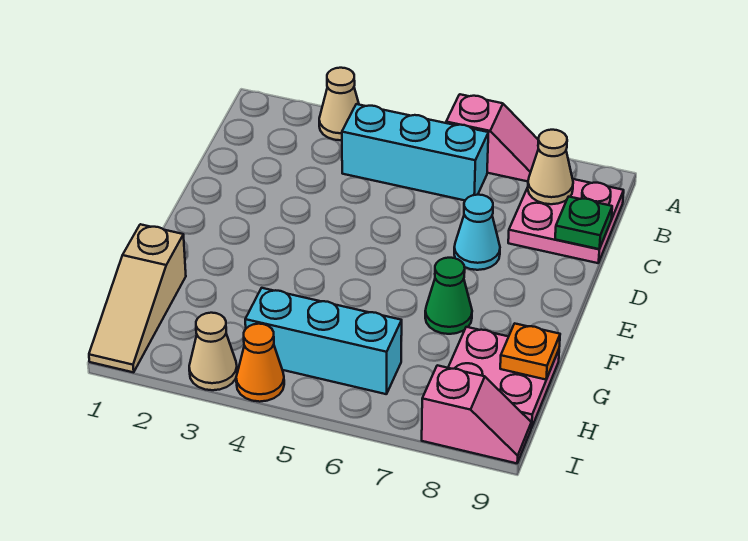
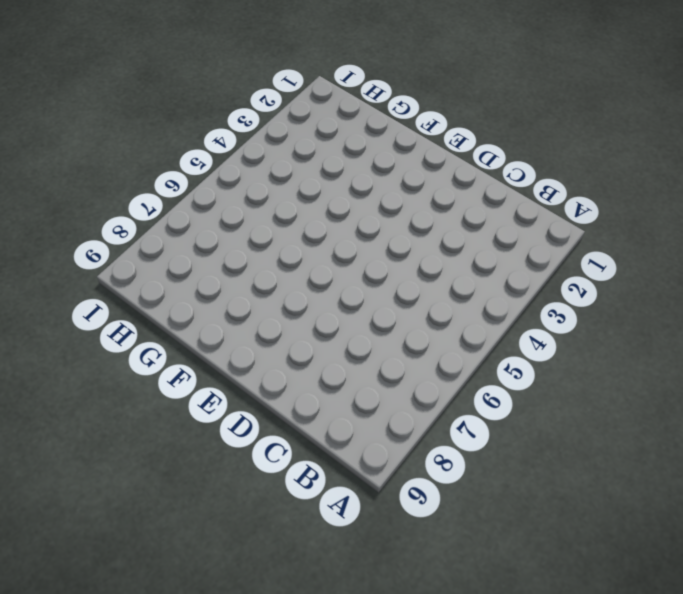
none -> tan 1x1 cone [319,68,359,140]
none -> pink 1x2 slope [446,94,538,181]
none -> cyan 1x3 brick [342,104,488,200]

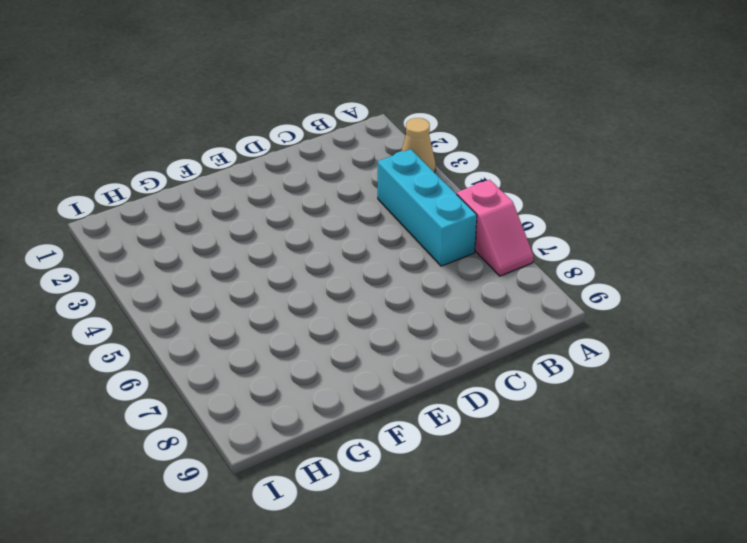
none -> pink 2x2 plate [508,179,624,263]
none -> cyan 1x1 cone [454,195,500,270]
none -> green 1x1 cone [425,258,472,334]

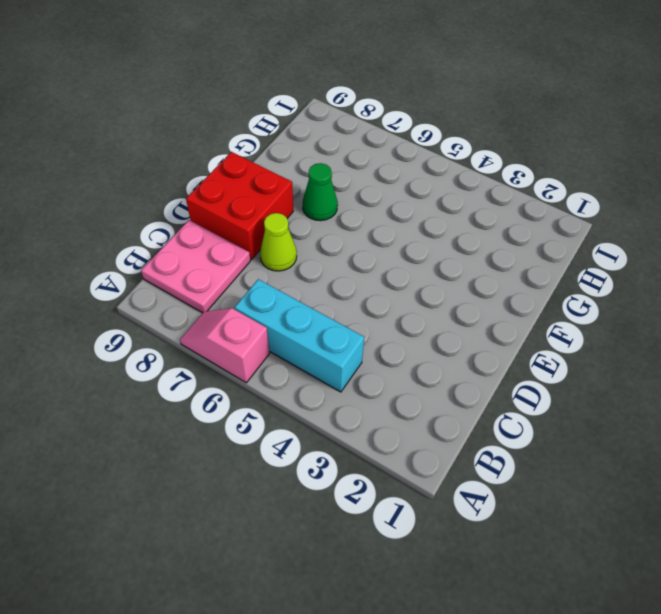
lime 1x1 cone [260,213,297,271] -> cyan 1x1 cone [454,195,500,270]
red 2x2 brick [186,152,293,260] -> none
none -> tan 1x1 cone [319,68,359,140]
none -> tan 1x3 slope [89,224,186,372]
none -> pink 2x2 plate [448,327,559,428]

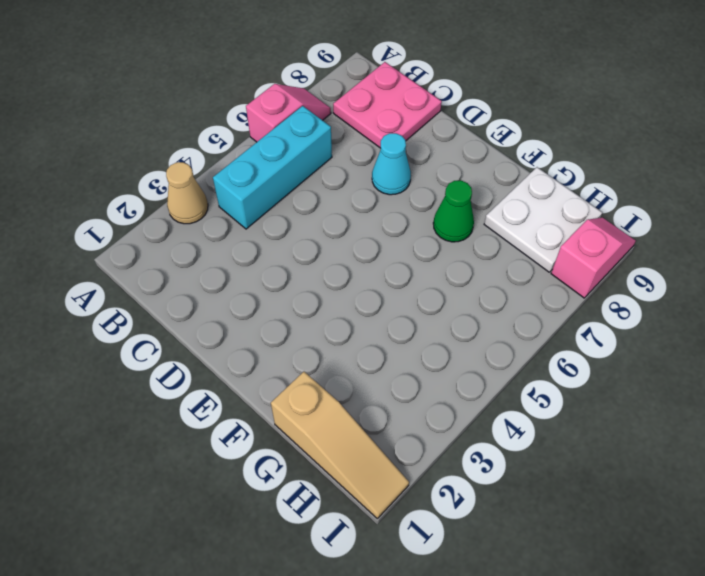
white 2x2 plate [484,167,603,272] -> pink 2x2 plate [448,327,559,428]
none -> cyan 1x3 brick [245,288,402,394]
none -> tan 1x1 cone [189,313,237,390]
none -> orange 1x1 cone [236,324,284,402]

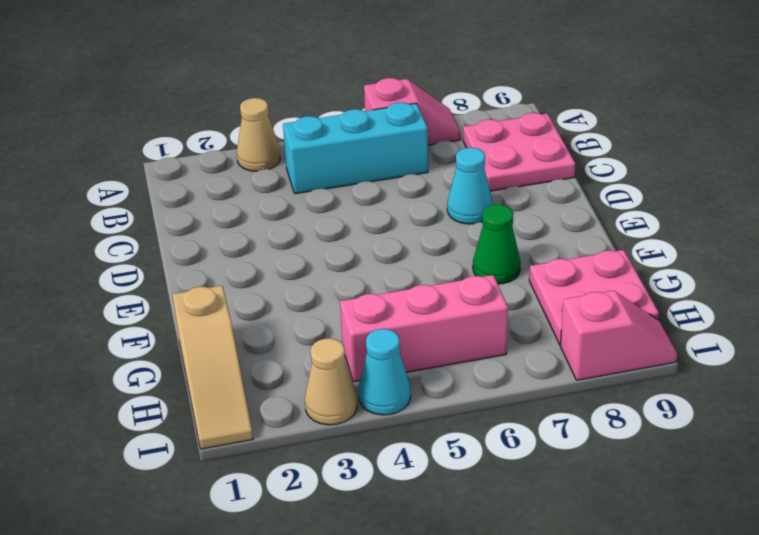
pink 1x3 brick [340,275,508,382] -> cyan 1x3 brick [245,288,402,394]
cyan 1x1 cone [359,329,411,415] -> orange 1x1 cone [236,324,284,402]
none -> tan 1x1 cone [528,130,573,204]
none -> green 1x1 plate [555,197,612,249]
none -> orange 1x1 plate [500,323,560,380]

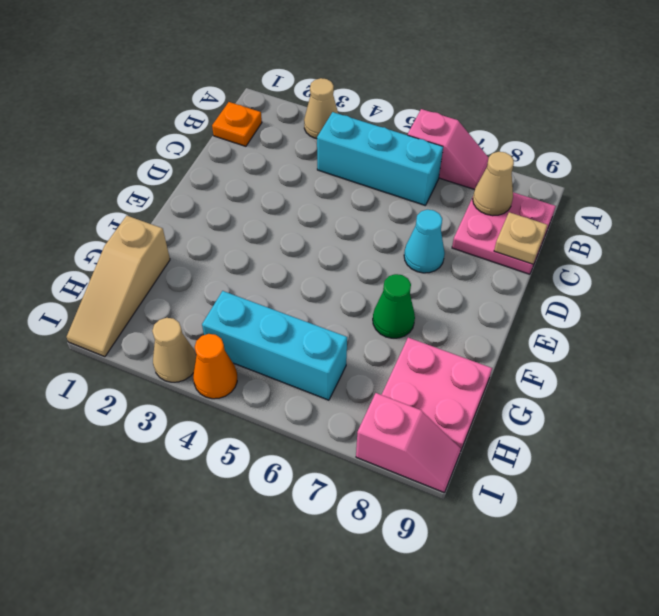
orange 1x1 plate [212,102,262,146] -> orange 1x1 plate moved to [500,323,560,380]
tan 1x1 plate [494,212,547,264] -> green 1x1 plate [555,197,612,249]

